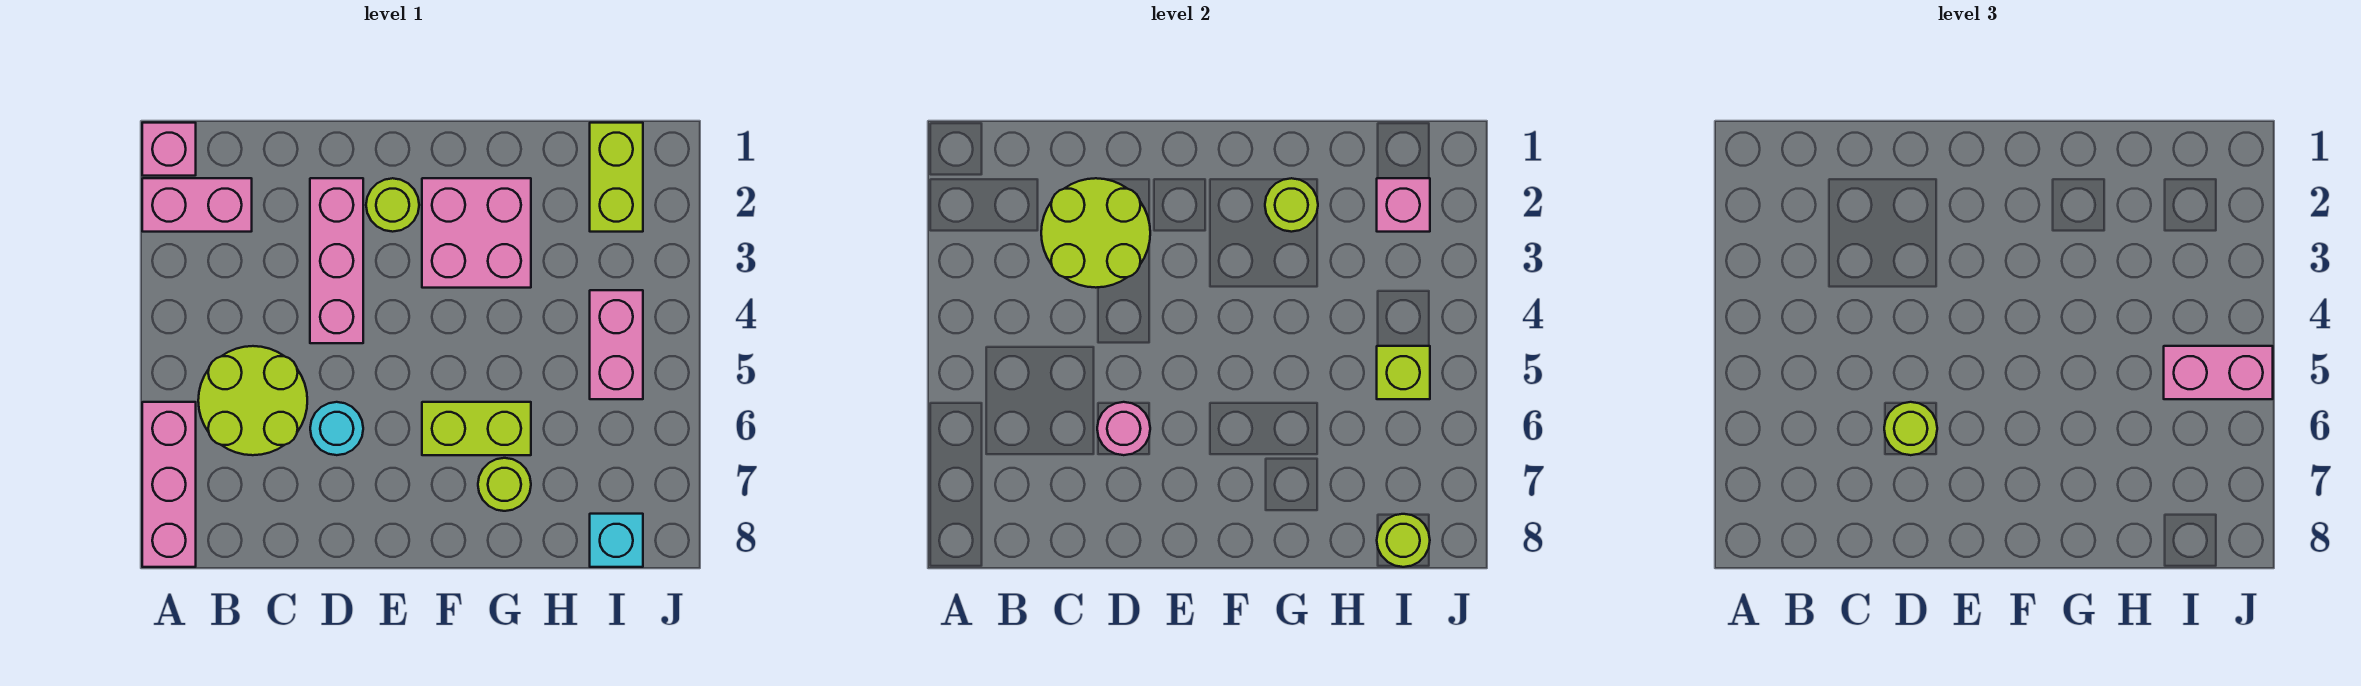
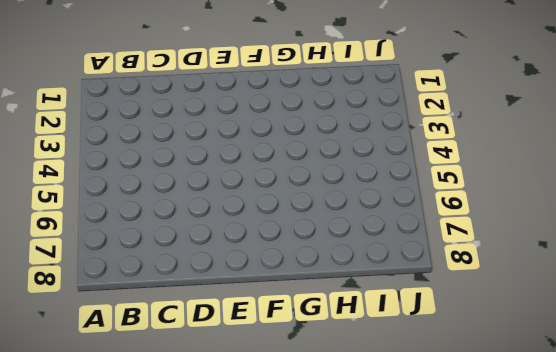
none -> pink 1x1 brick [142,123,196,176]
none -> pink 1x2 brick [142,178,252,232]
none -> pink 1x3 brick [142,402,196,567]

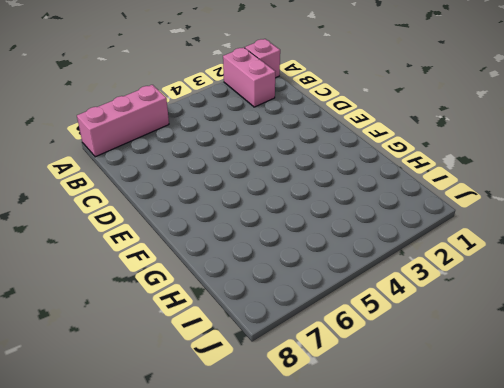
none -> lime 2x2 round brick [198,346,307,455]
none -> pink 1x3 brick [310,178,363,343]
none -> cyan 1x1 round brick [310,402,363,455]

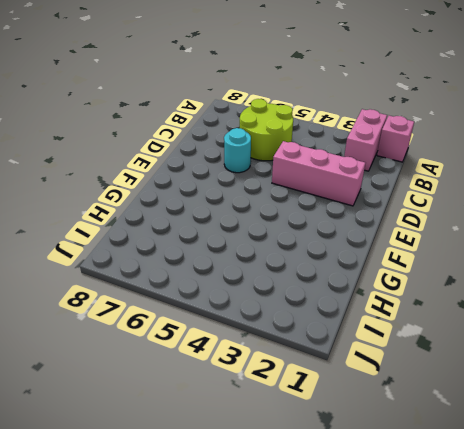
none -> pink 1x3 brick [142,402,196,567]
none -> lime 1x1 round brick [366,178,419,232]
none -> pink 2x2 brick [422,178,531,288]

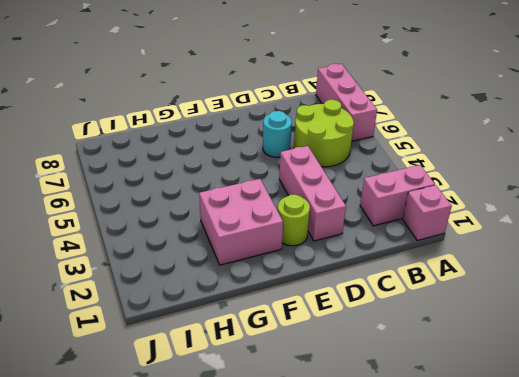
none -> lime 1x2 brick [422,402,531,455]
none -> lime 1x1 round brick [478,458,531,511]
none -> lime 1x2 brick [590,123,643,232]

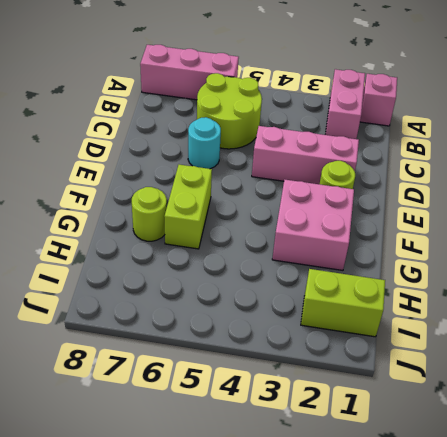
none -> pink 1x2 brick [590,290,643,399]
none -> cyan 1x1 brick [590,514,643,567]
none -> lime 2x2 round brick [1041,178,1150,288]

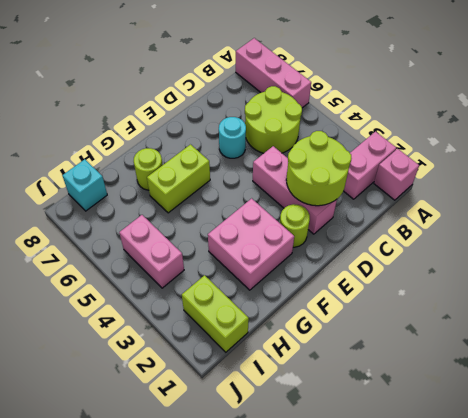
none -> pink 1x1 round brick [1097,402,1150,455]
none -> lime 1x1 round brick [1265,178,1318,232]
none -> pink 1x1 brick [1377,178,1430,232]

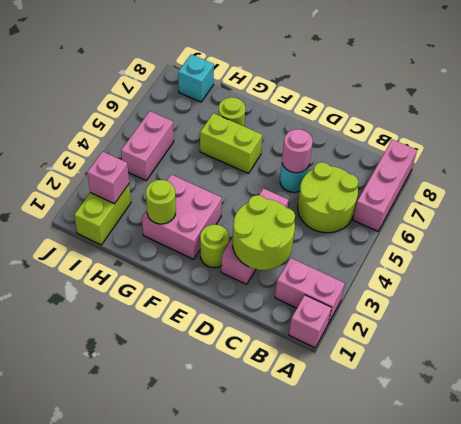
none -> lime 1x1 brick [1377,346,1430,399]
none -> lime 1x1 round brick [1377,514,1430,567]
none -> lime 1x1 round brick [1884,402,1937,455]

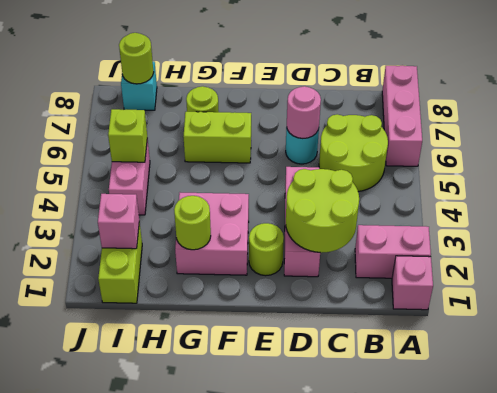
none -> lime 1x1 round brick [1884,402,1937,455]
none -> pink 1x2 brick [2164,346,2273,399]

